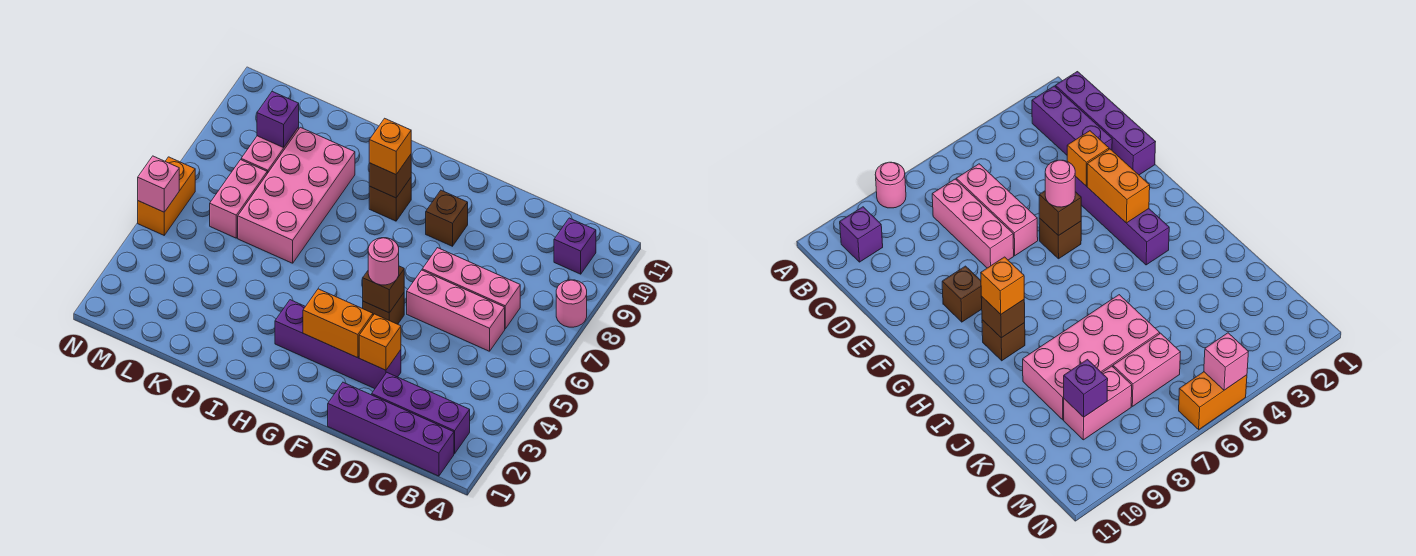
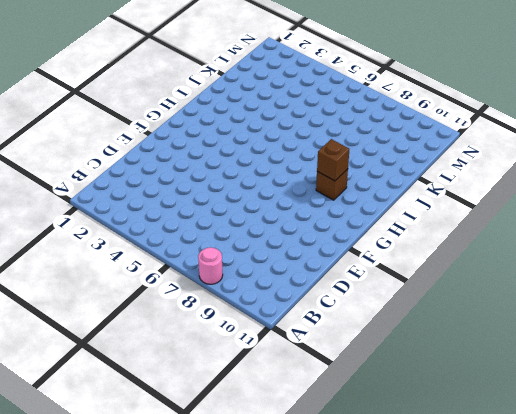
none -> purple 1x4 brick [328,382,454,476]
none -> purple 1x3 brick [372,373,470,454]
none -> purple 1x1 brick [554,218,596,274]

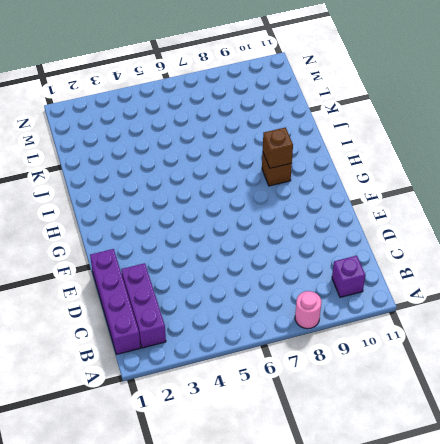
none -> pink 1x3 brick [407,270,505,351]
none -> pink 1x3 brick [422,248,520,329]
none -> purple 1x4 brick [275,300,401,389]

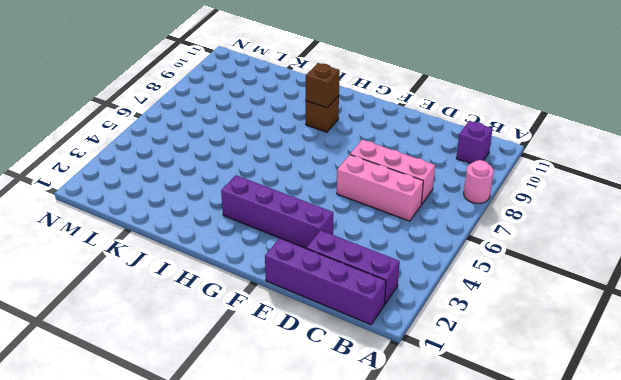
none -> brown 1x1 brick [363,293,404,324]
none -> brown 1x1 brick [426,190,468,246]
none -> pink 2x4 brick [238,127,355,263]

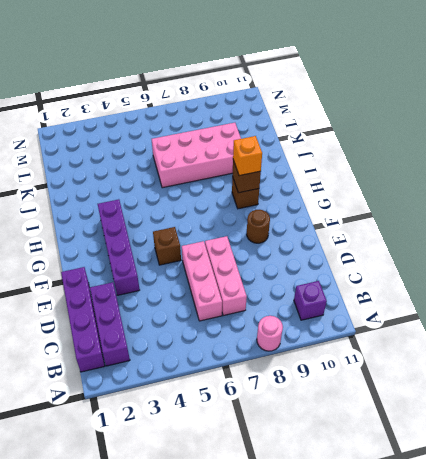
brown 1x1 round brick [247,210,270,243] -> brown 1x1 brick [426,190,468,246]
none -> pink 1x2 brick [210,160,267,238]
none -> pink 1x2 brick [241,127,299,173]
none -> orange 1x2 brick [138,157,195,235]

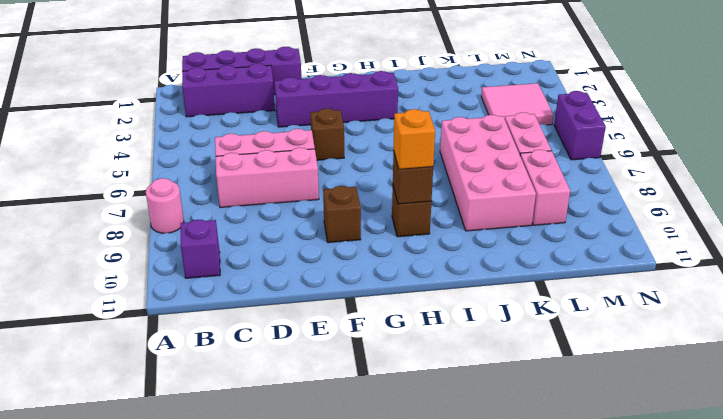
pink 2x2 tile [481,83,554,125] -> none
purple 1x2 brick [554,91,606,160] -> orange 1x2 brick [138,157,195,235]
none -> orange 1x1 brick [359,314,401,370]
none -> orange 1x2 brick [303,289,373,358]
none -> brown 1x1 brick [363,266,404,313]

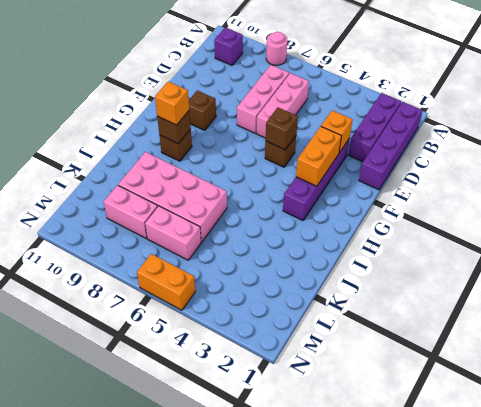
none -> purple 1x1 brick [257,92,299,147]
none -> pink 1x1 brick [138,156,179,212]
none -> pink 1x1 round brick [368,238,399,285]

